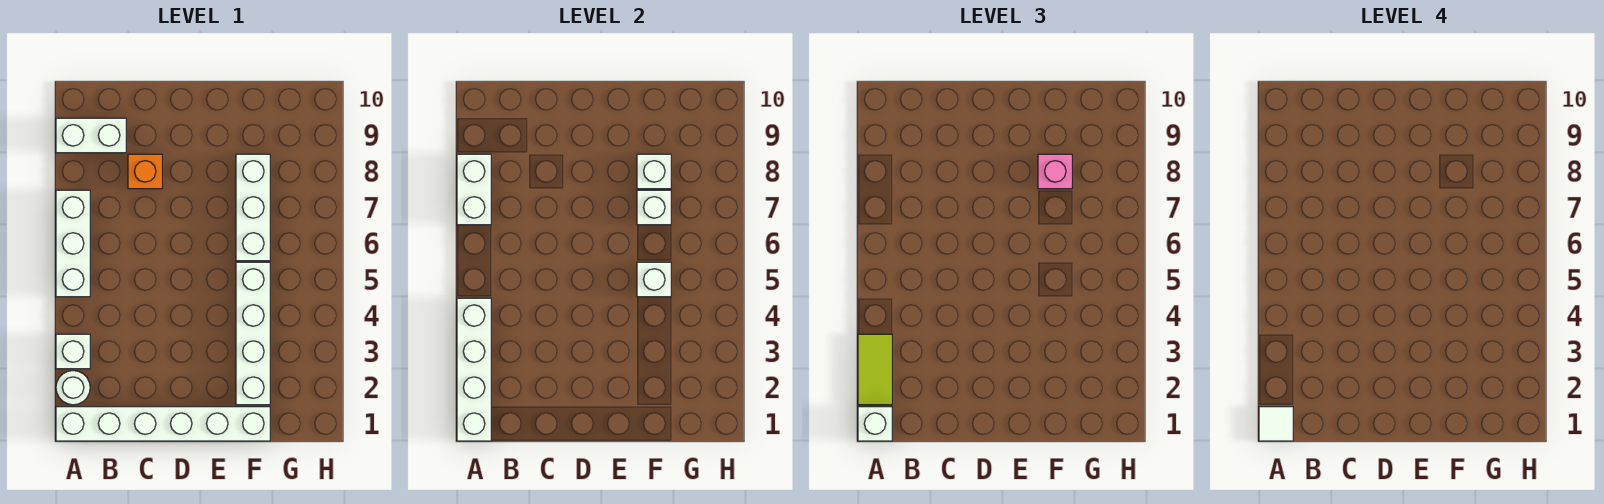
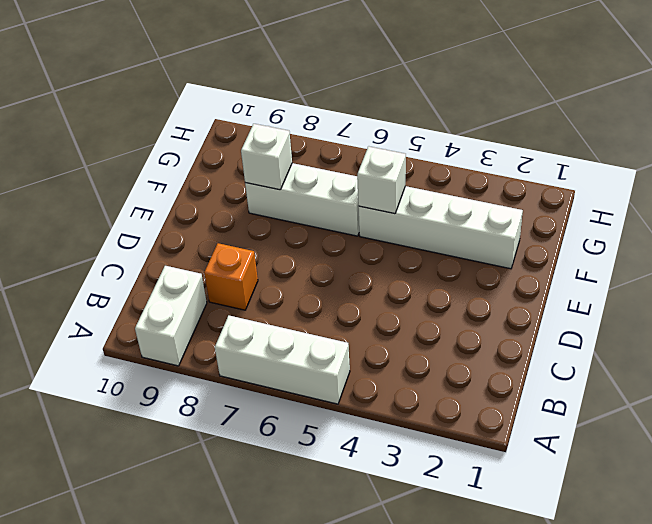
none -> white 1x6 brick [56,407,270,441]
none -> white 1x1 round brick [56,371,90,405]
none -> white 1x1 brick [56,334,90,369]

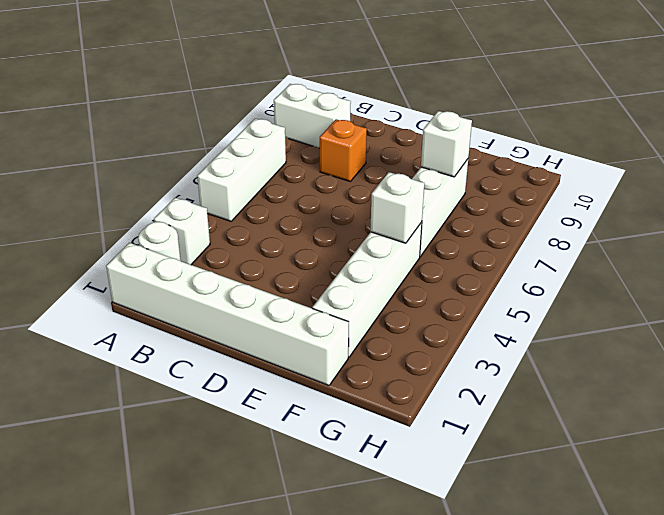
none -> white 1x4 brick [457,298,491,441]
none -> white 1x2 brick [457,154,491,225]
none -> white 1x1 brick [637,190,671,225]

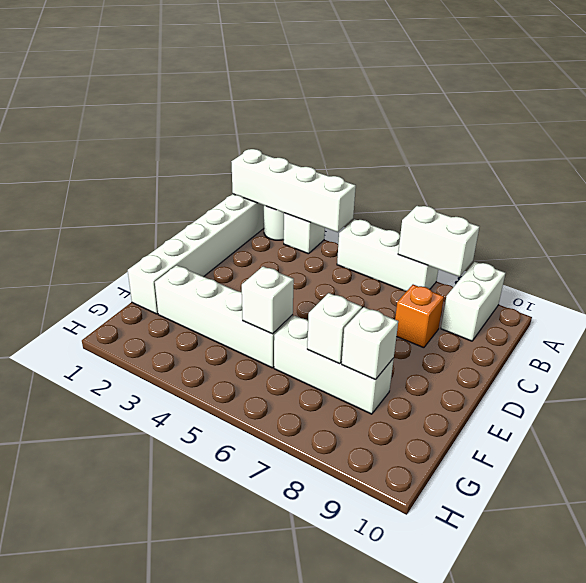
none -> white 1x1 brick [858,407,892,441]
none -> lime 1x2 tile [858,334,892,405]
none -> pink 1x1 brick [1038,154,1072,189]

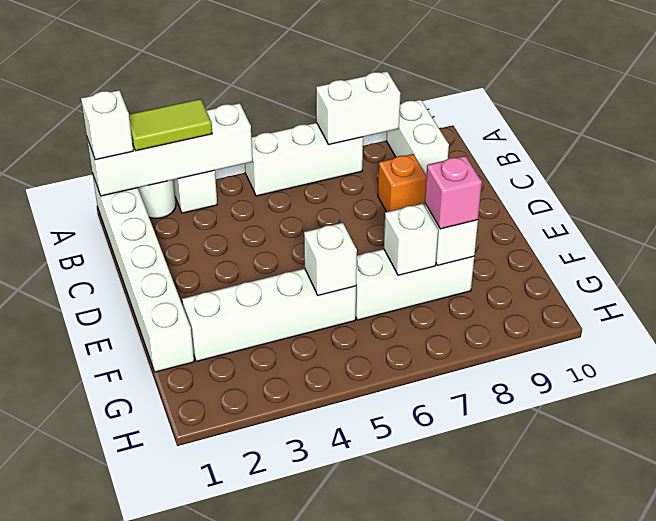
none -> white 1x1 tile [1259,407,1293,441]

